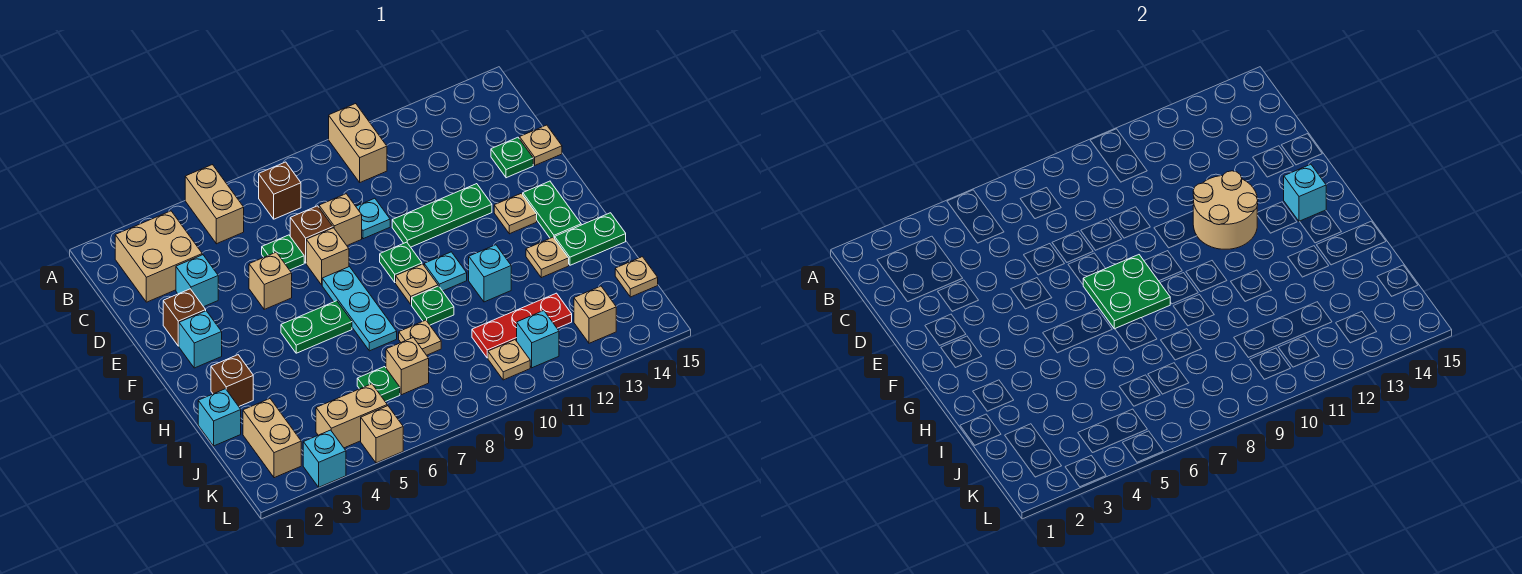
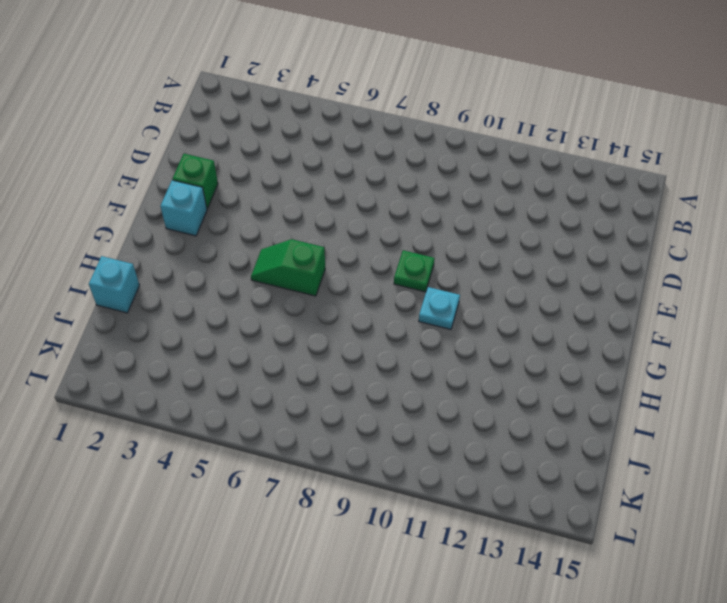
green 1x1 brick [172,154,218,209] -> brown 1x1 brick [163,289,206,346]
green 1x2 slope [251,239,325,296] -> green 1x2 plate [281,301,352,353]
none -> tan 1x2 brick [185,165,244,244]
none -> tan 1x2 brick [329,103,387,182]
none -> tan 2x2 brick [115,211,202,302]
none -> brown 1x1 brick [259,162,301,219]

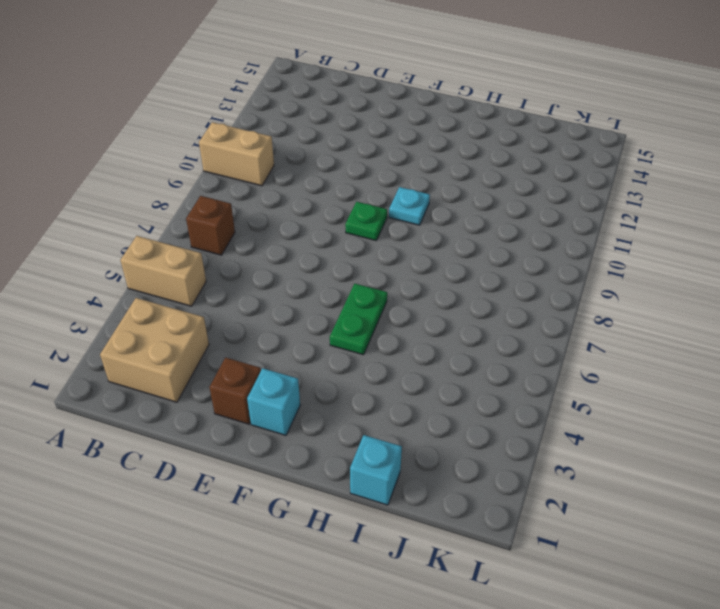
none -> cyan 1x1 brick [176,255,218,307]
none -> green 1x1 plate [262,235,304,270]
none -> brown 1x1 brick [290,206,333,263]
none -> tan 1x1 brick [319,194,362,245]

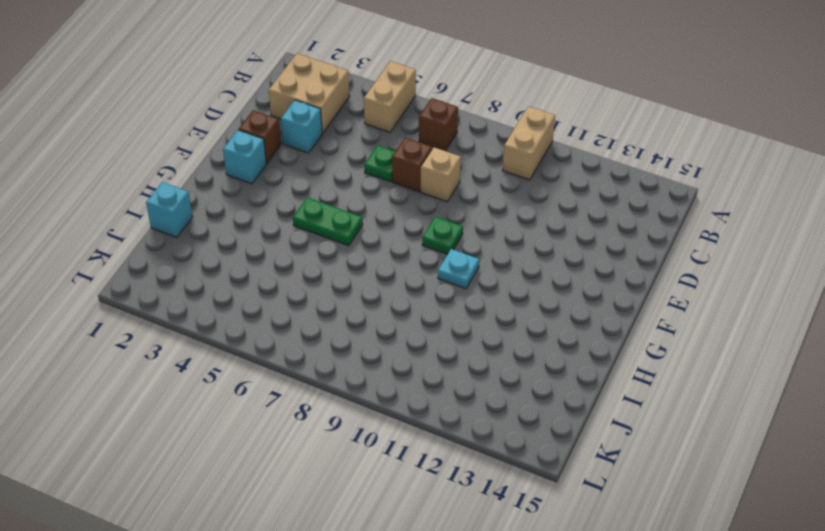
none -> cyan 1x1 plate [356,198,390,239]
none -> green 1x1 plate [491,137,533,178]
none -> tan 1x1 plate [520,125,562,165]
none -> tan 1x1 brick [249,252,292,309]

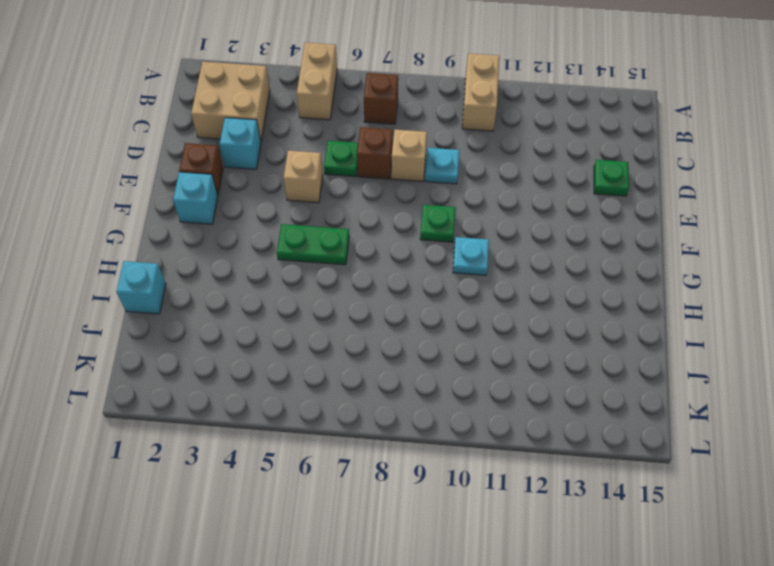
none -> tan 1x1 plate [520,125,562,165]
none -> tan 1x1 brick [306,228,349,285]
none -> green 1x3 plate [392,184,492,247]
none -> cyan 1x3 plate [322,267,397,351]

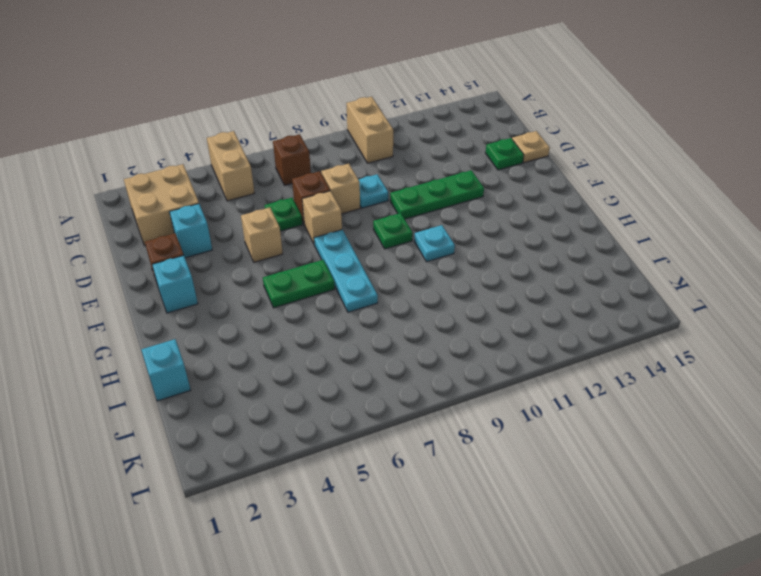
none -> tan 1x1 plate [494,193,537,234]
none -> green 1x2 plate [523,181,581,239]
none -> tan 1x1 plate [396,264,438,304]
none -> brown 1x1 brick [211,355,253,406]

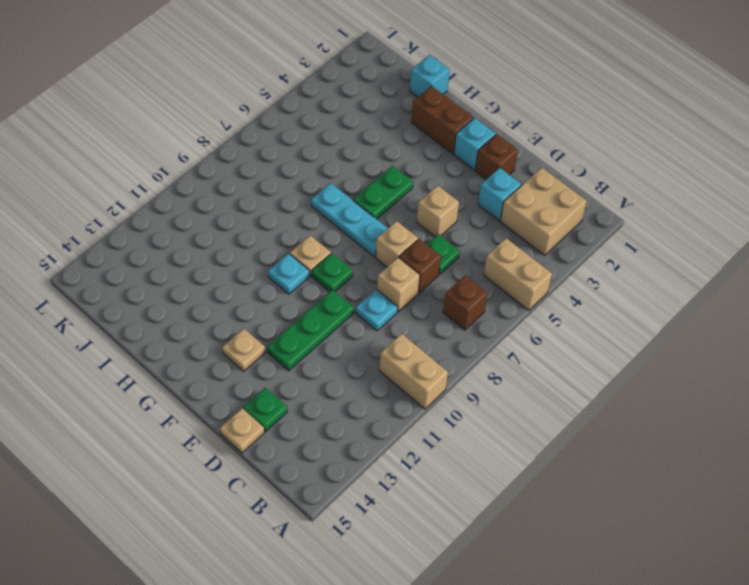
brown 1x2 brick [411,86,474,153] -> brown 1x1 brick [211,355,253,406]
none -> green 1x2 plate [523,181,581,239]
none -> green 1x1 plate [412,286,454,325]
none -> cyan 1x1 brick [469,245,511,302]
none -> tan 1x1 plate [526,237,569,278]

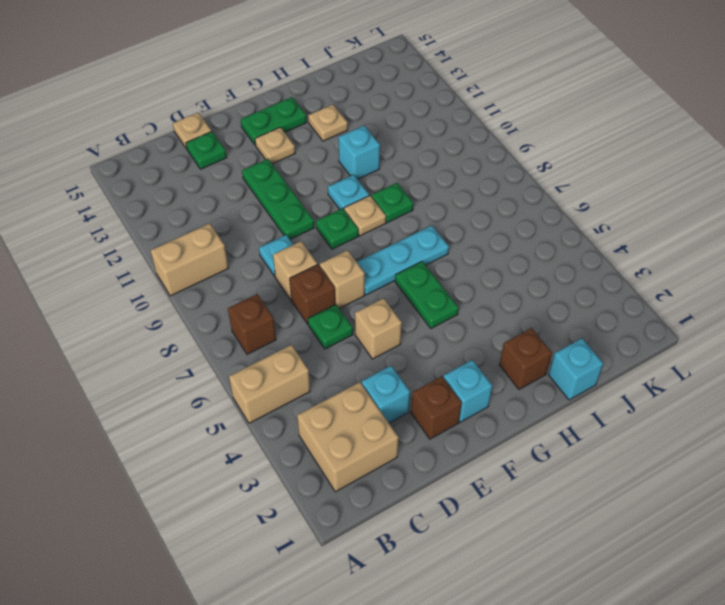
none -> green 1x2 plate [555,213,626,265]
none -> tan 1x1 plate [399,320,441,355]
none -> tan 1x2 brick [243,399,301,478]
none -> green 1x1 plate [357,367,400,402]

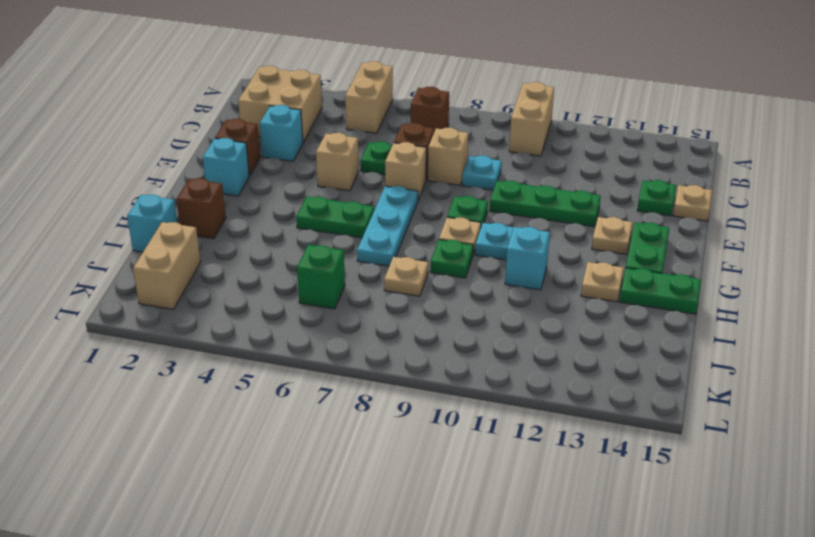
green 1x1 brick [297,245,345,309] -> green 1x1 plate [357,367,400,402]
none -> tan 1x1 brick [386,337,429,395]
none -> red 1x3 plate [472,293,572,358]
none -> tan 1x1 plate [615,257,658,297]
none -> tan 1x2 brick [316,384,387,448]

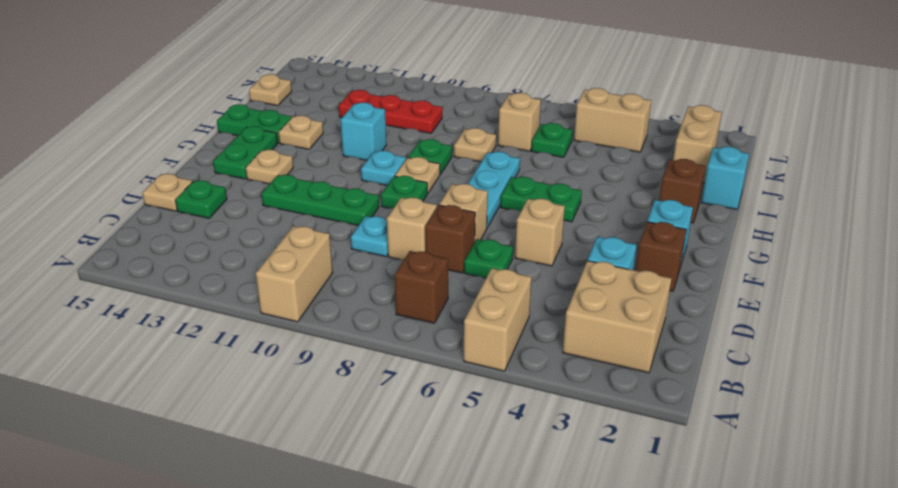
none -> tan 1x1 plate [488,340,530,380]
none -> cyan 1x1 brick [517,311,559,368]
none -> tan 1x1 brick [574,286,616,343]
none -> cyan 1x1 brick [303,430,346,487]

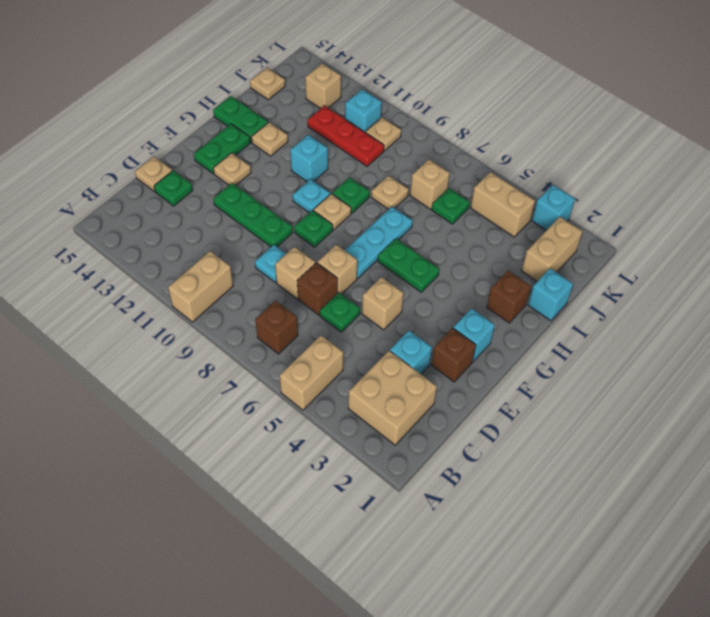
none -> tan 1x1 brick [361,406,403,463]
none -> tan 2x2 round brick [1193,171,1258,249]
none -> green 2x2 plate [1083,255,1170,329]
none -> cyan 1x1 brick [1284,164,1326,222]

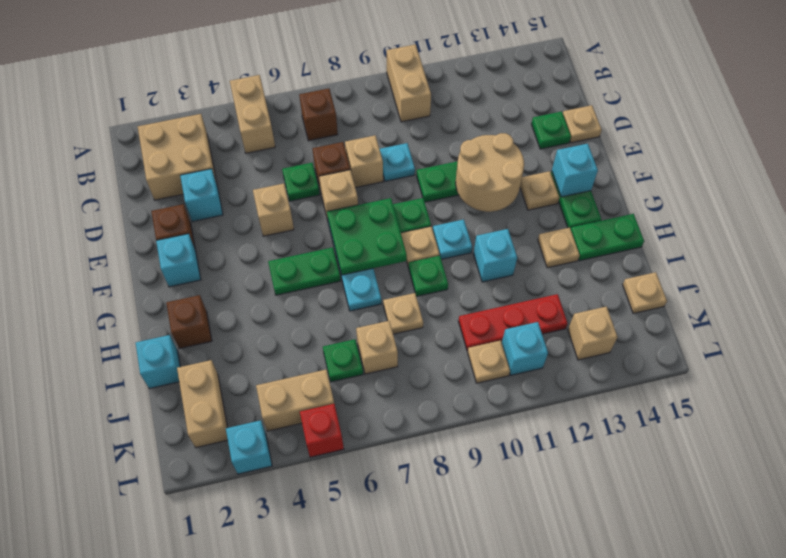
red 1x1 brick [300,404,344,457] -> tan 1x1 brick [361,406,403,463]

